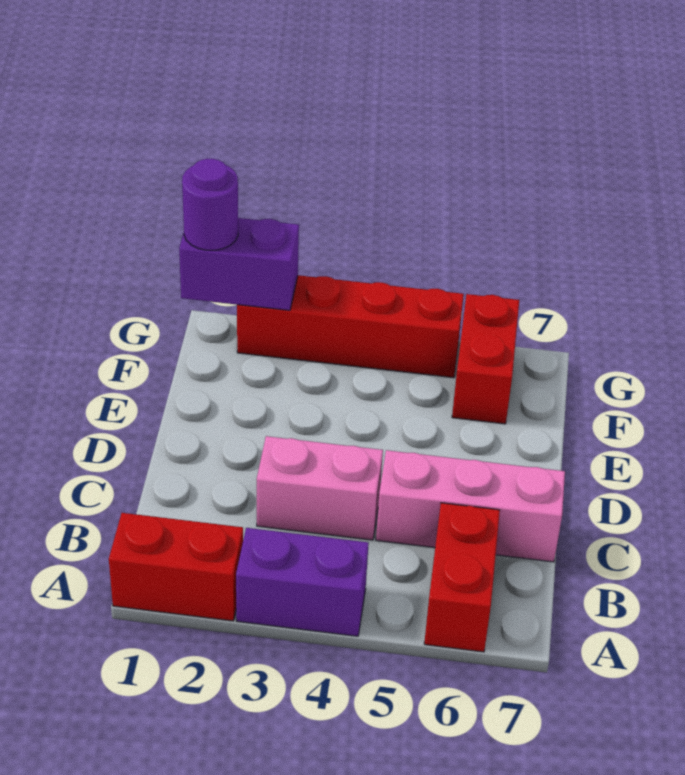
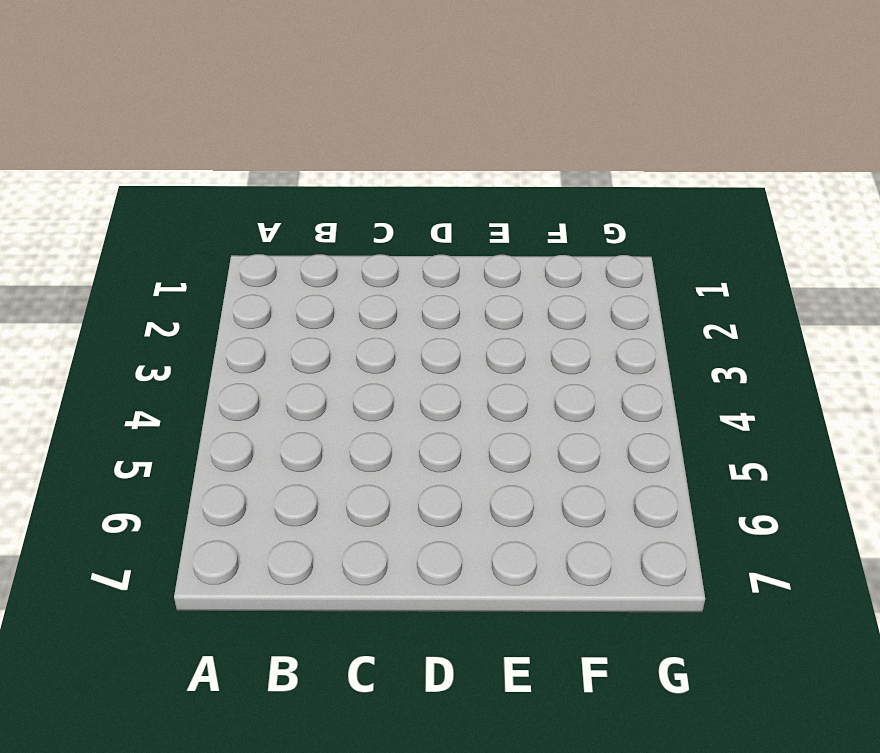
none -> red 1x2 brick [109,513,243,621]
none -> purple 1x2 brick [236,528,369,636]

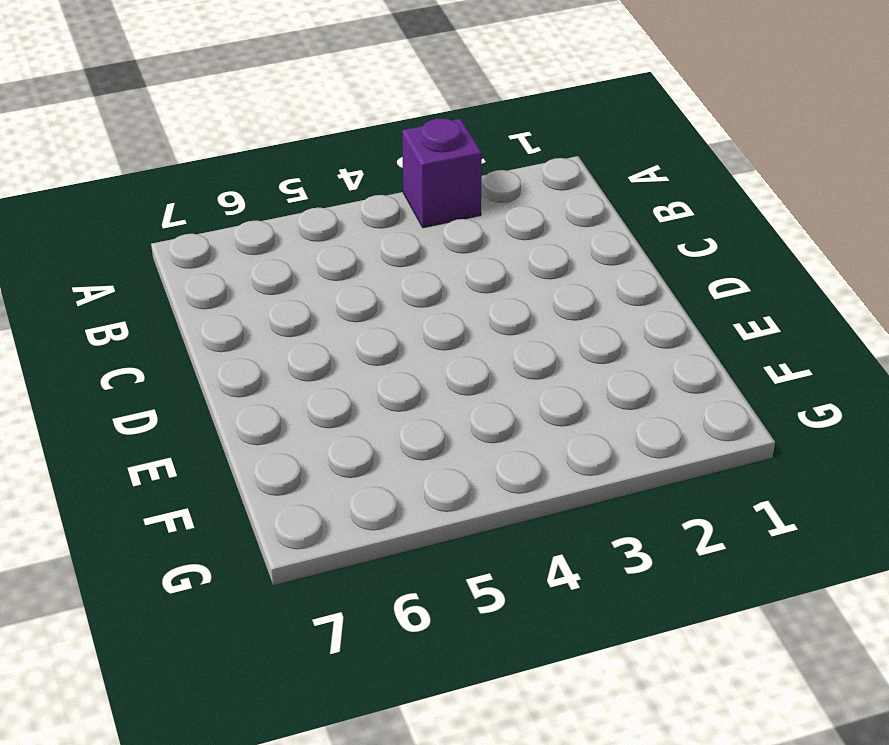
purple 1x1 brick [402,118,482,228] -> purple 1x2 brick [236,528,369,636]
none -> red 1x2 brick [109,513,243,621]
none -> red 1x2 brick [424,503,500,652]

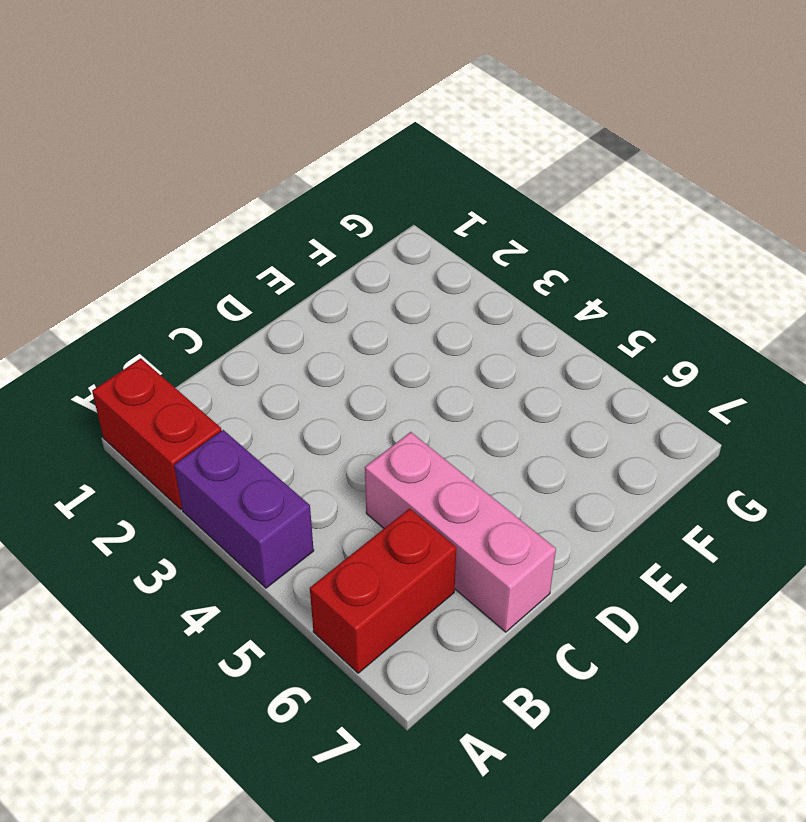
none -> pink 1x2 brick [257,436,383,540]
none -> red 1x2 brick [452,294,519,424]

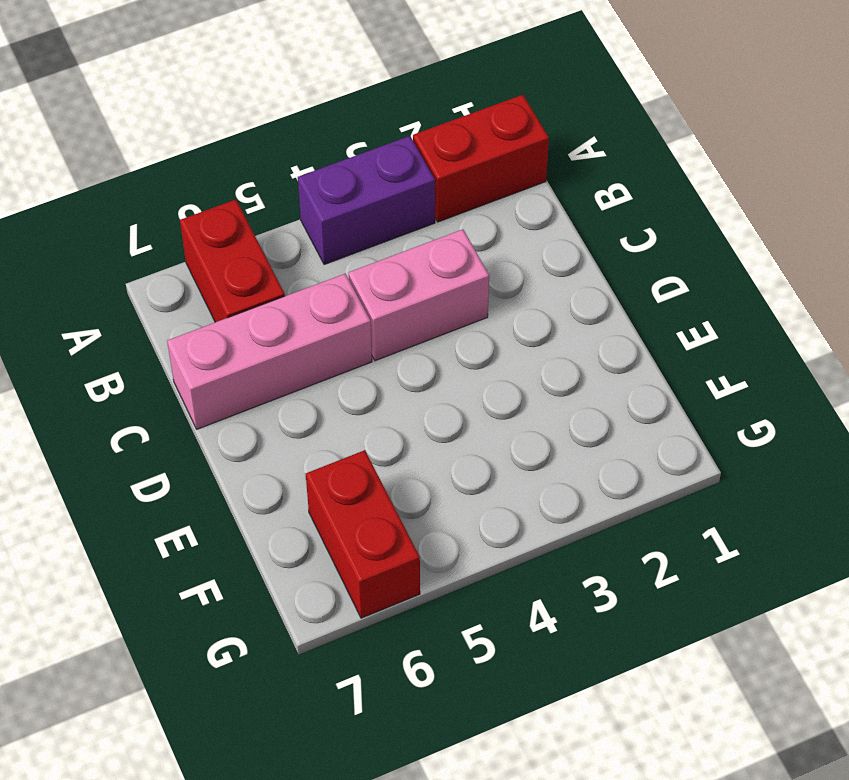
none -> red 1x4 brick [237,275,464,378]
none -> purple 1x2 brick [179,218,299,310]

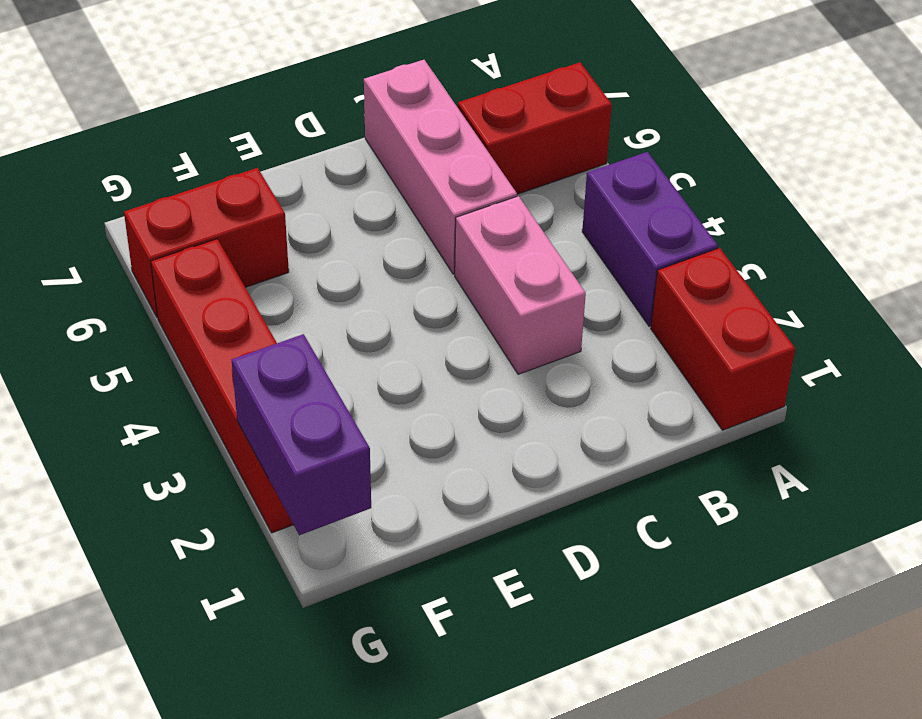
none -> purple 1x1 round brick [182,159,238,250]

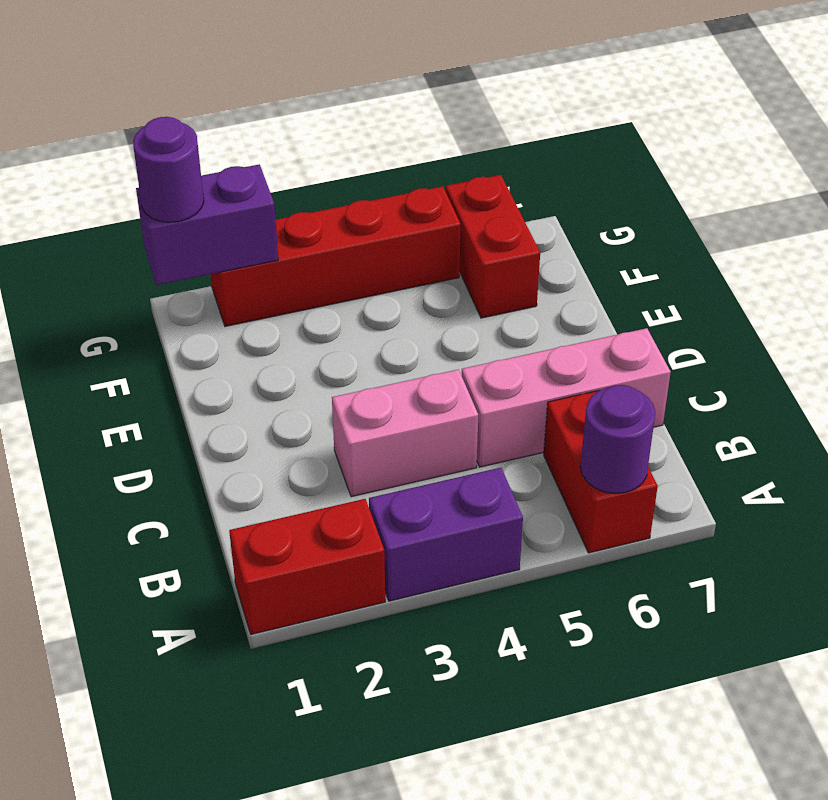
purple 1x1 round brick [580,385,655,494] -> none

